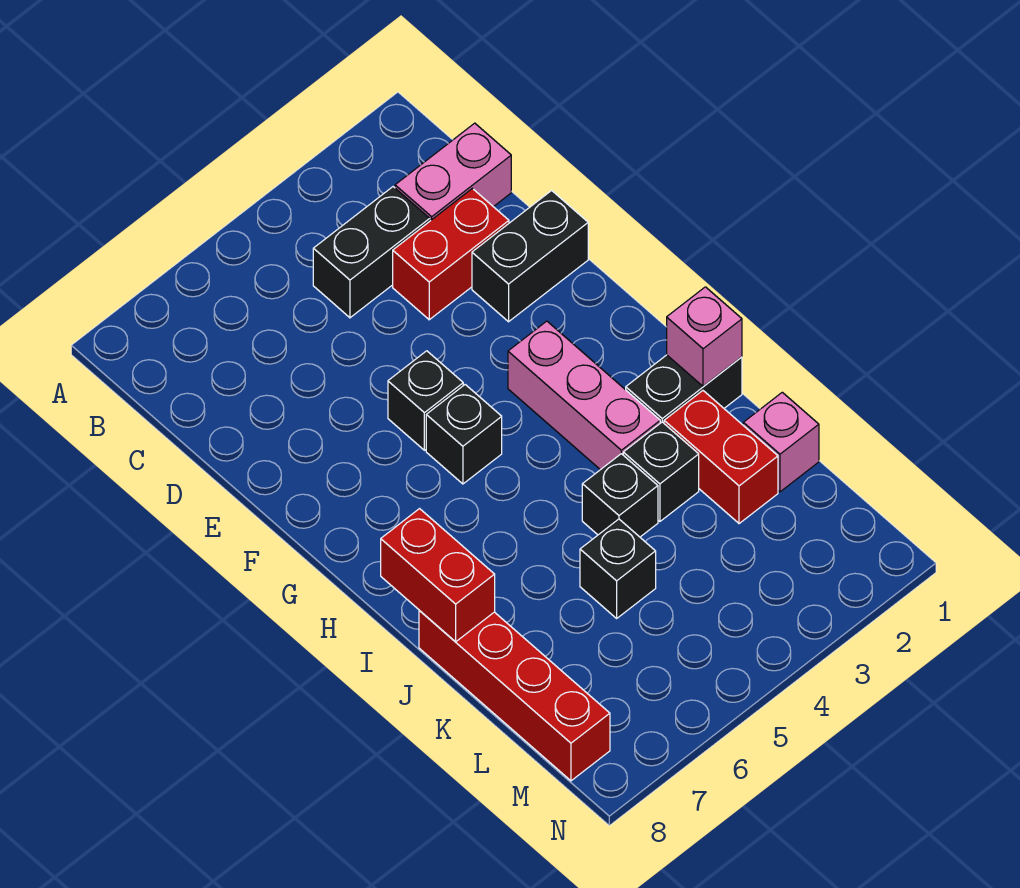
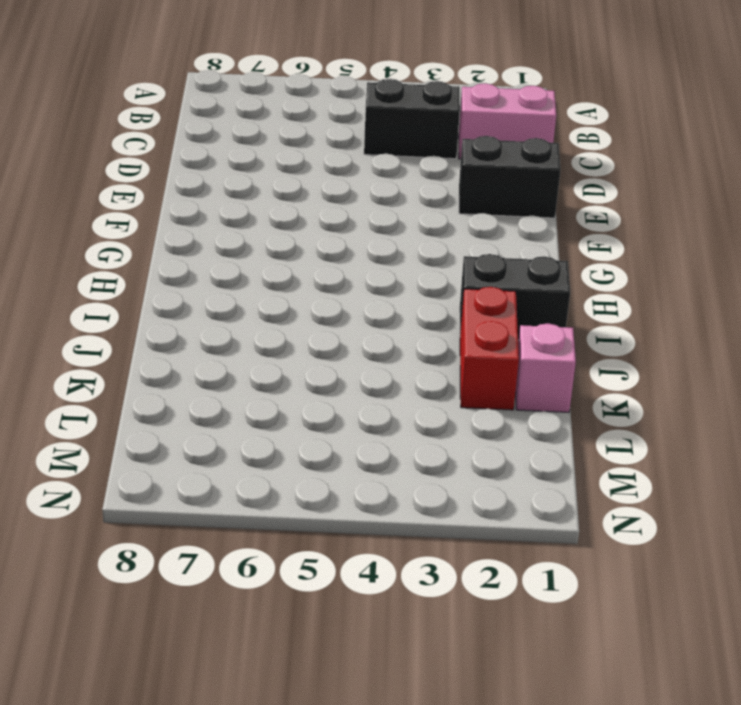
none -> red 1x2 brick [393,189,509,320]
none -> black 1x1 brick [388,351,463,450]
none -> pink 1x3 brick [508,321,660,470]

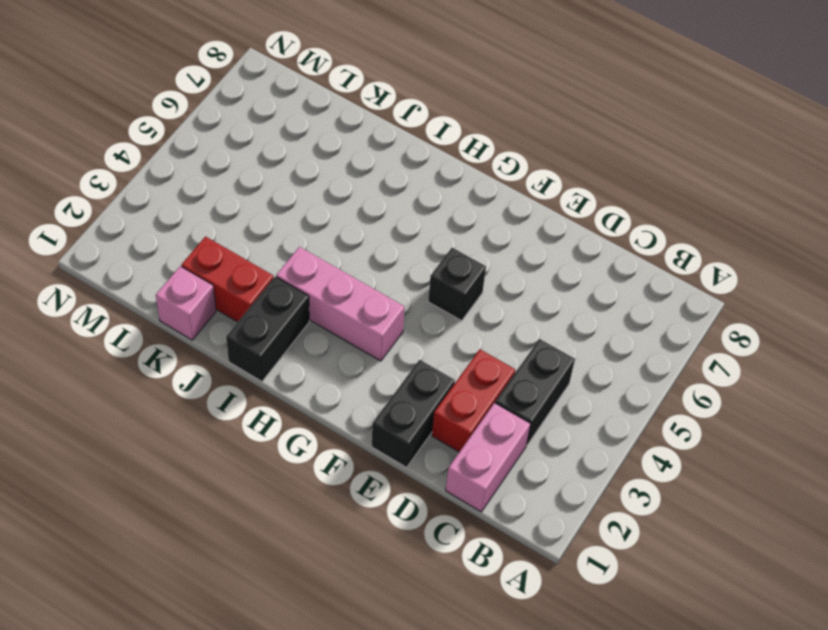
none -> black 1x1 brick [426,385,502,484]
none -> black 1x1 brick [623,422,699,521]
none -> black 1x1 brick [582,454,658,537]

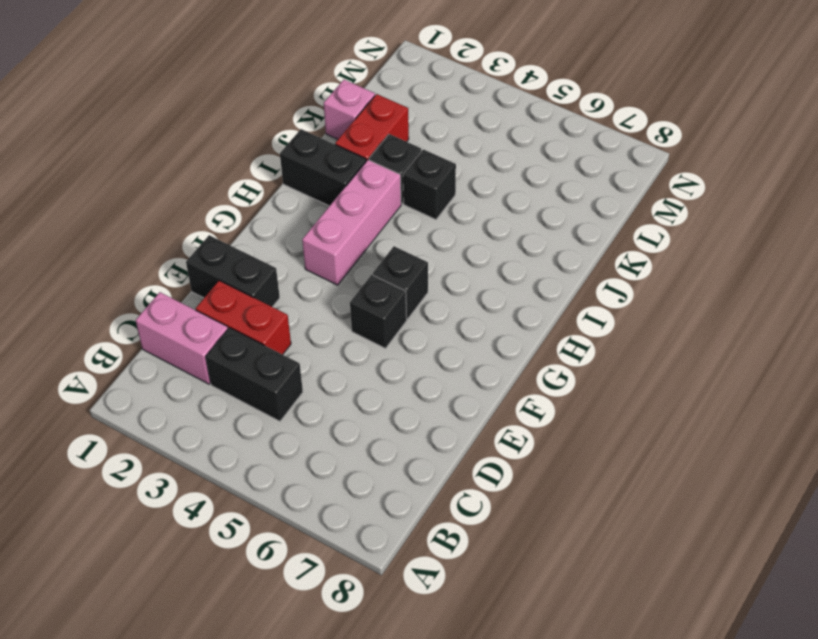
none -> red 1x4 brick [419,611,610,781]
none -> black 1x1 brick [580,519,656,618]
none -> pink 1x1 brick [667,287,742,386]

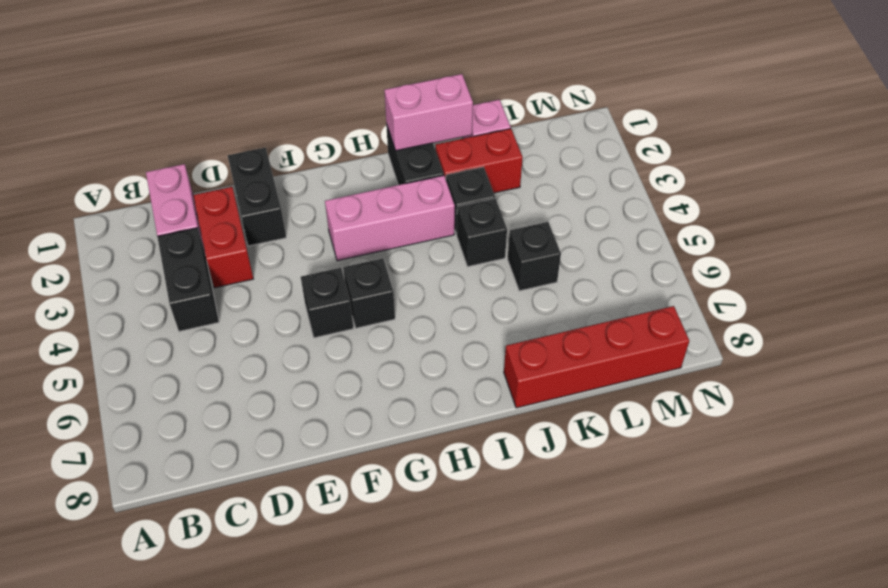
pink 1x2 brick [384,74,473,151] -> pink 1x1 brick [667,287,742,386]
none -> red 1x2 brick [381,509,495,642]

